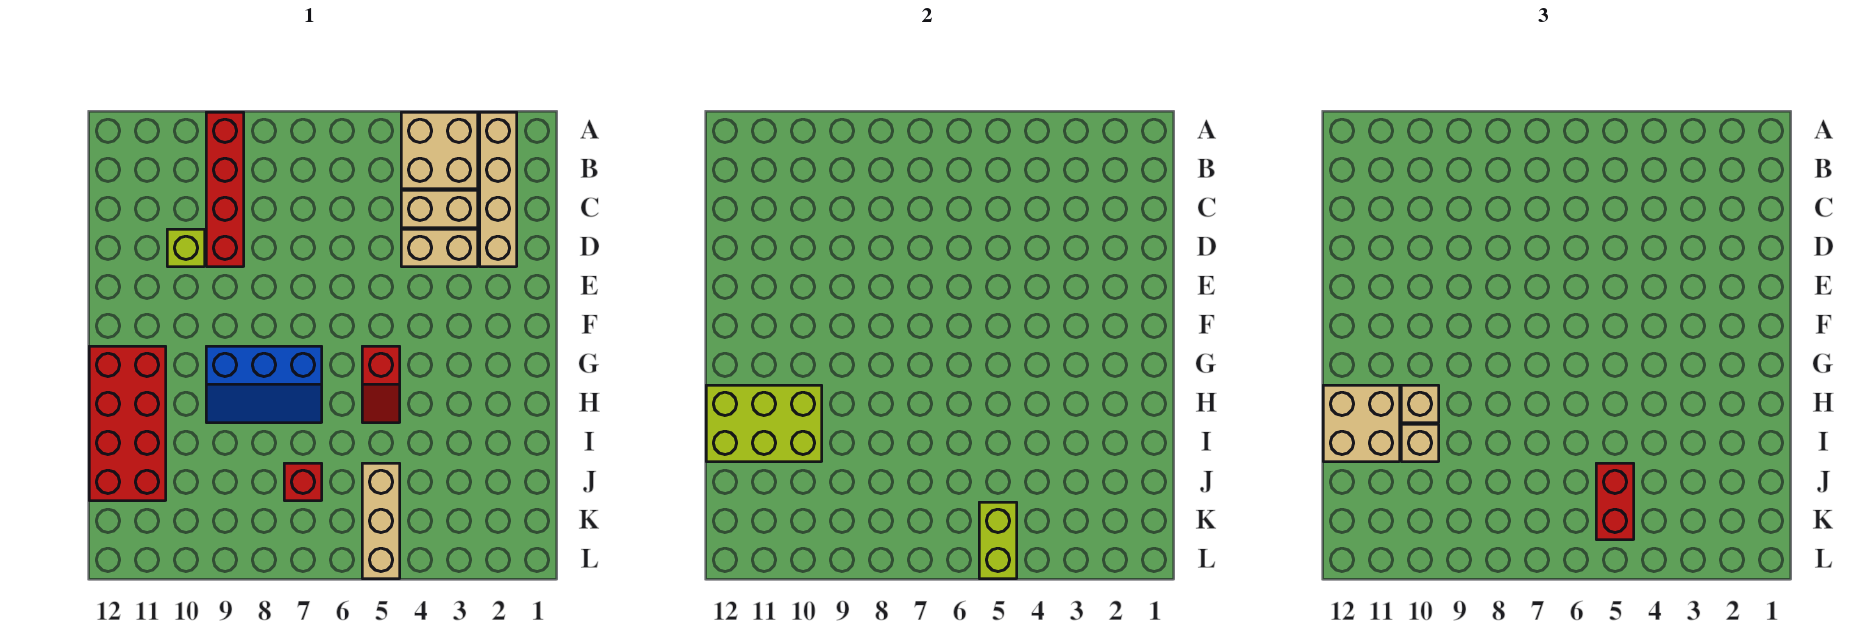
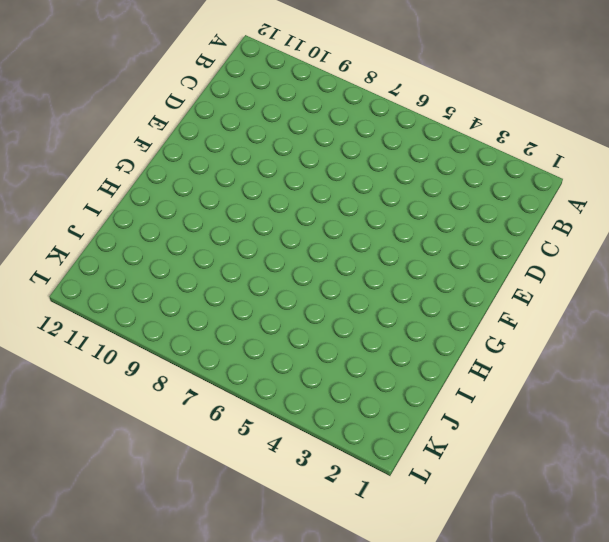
none -> tan 1x4 brick [480,112,517,267]
none -> tan 2x2 brick [401,112,478,189]
none -> red 1x4 brick [206,112,244,267]

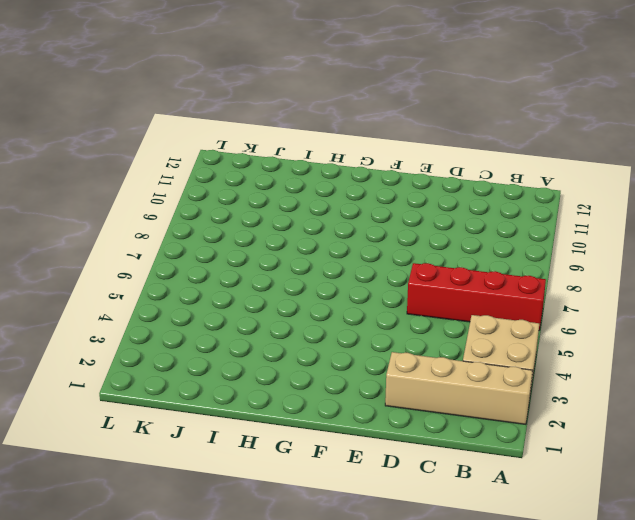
red 1x4 brick [407,263,546,330] -> red 1x4 brick moved to [206,112,244,267]
none -> tan 1x2 brick [401,190,478,228]
none -> tan 1x2 brick [401,229,478,267]
none -> lime 1x1 brick [167,229,205,267]

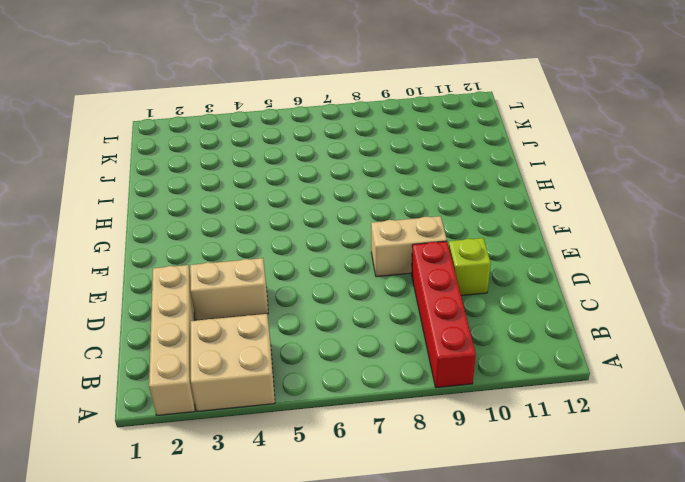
tan 1x2 brick [371,216,447,277] -> tan 1x2 brick moved to [401,190,478,228]
none -> red 1x2 slope [362,346,400,423]
none -> blue 2x3 slope [206,346,322,423]
none -> red 2x4 brick [89,346,166,501]

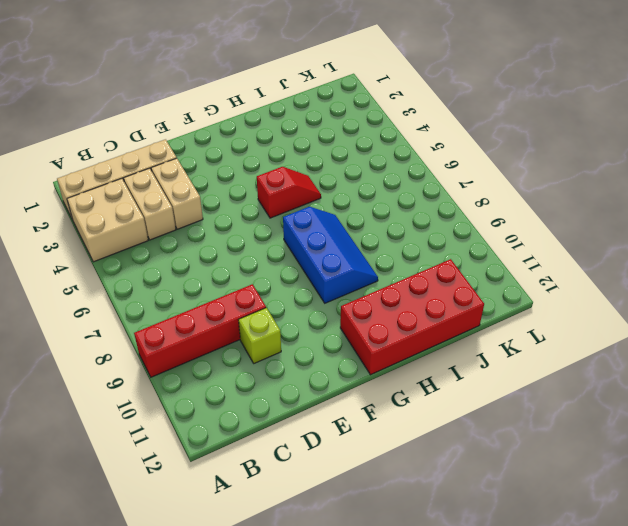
none -> tan 1x3 brick [362,463,400,579]
none -> red 1x1 brick [284,463,322,501]
none -> lime 2x3 brick [706,385,822,462]

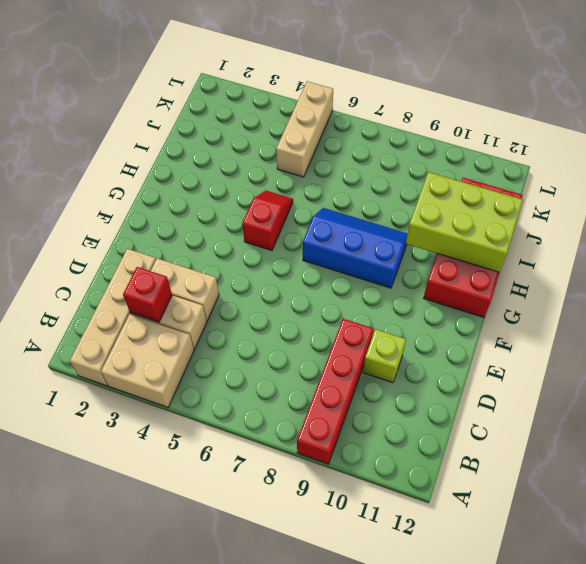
red 1x1 brick [123,267,172,322] -> red 1x1 brick moved to [284,463,322,501]
none -> lime 1x2 brick [979,502,1017,579]
none -> tan 1x1 brick [1401,385,1439,423]
none -> tan 2x2 brick [1323,385,1400,462]

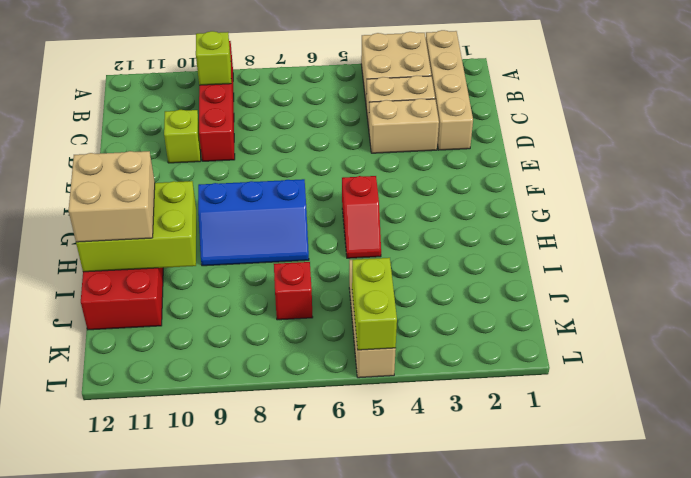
lime 1x1 brick [196,31,231,85] -> none
none -> tan 1x1 brick [1401,385,1439,423]
none -> tan 1x1 brick [1401,424,1439,462]
none -> red 1x2 brick [1596,463,1634,540]

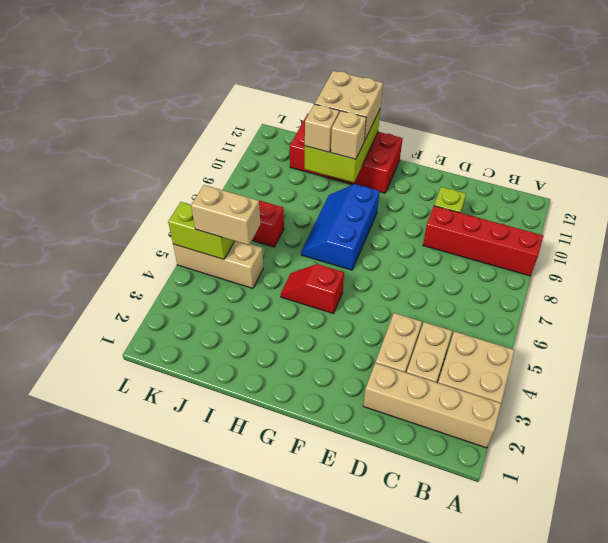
tan 1x2 brick [191,185,260,245] -> red 1x2 brick [1596,463,1634,540]

